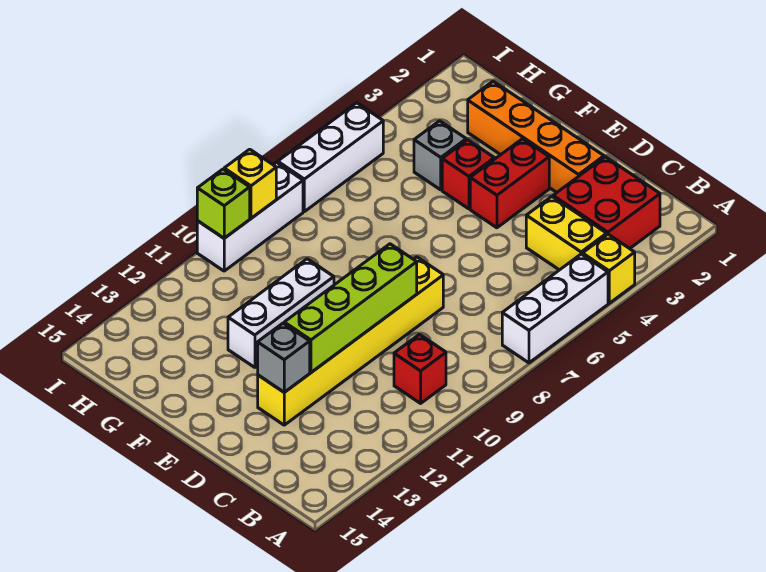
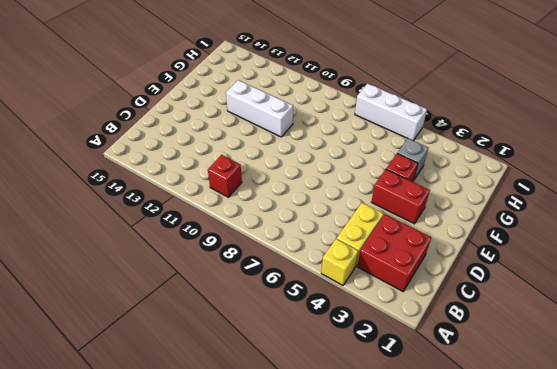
none -> white 1x3 brick [502,254,608,363]
none -> orange 1x4 brick [468,81,604,192]
none -> yellow 1x6 brick [258,257,443,425]

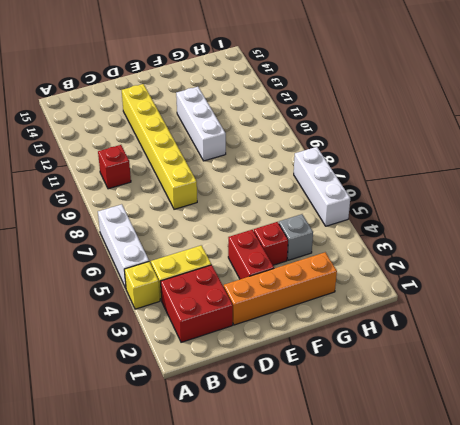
none -> white 1x3 brick [197,162,303,271]
none -> lime 1x4 brick [284,244,417,372]
none -> grey 1x1 brick [258,323,310,392]

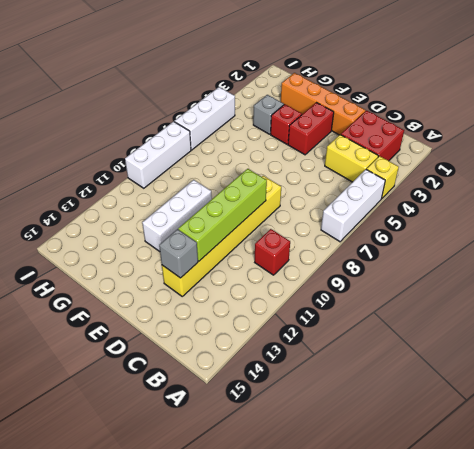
none -> yellow 1x1 brick [224,149,276,218]
none -> lime 1x1 brick [197,169,250,238]

